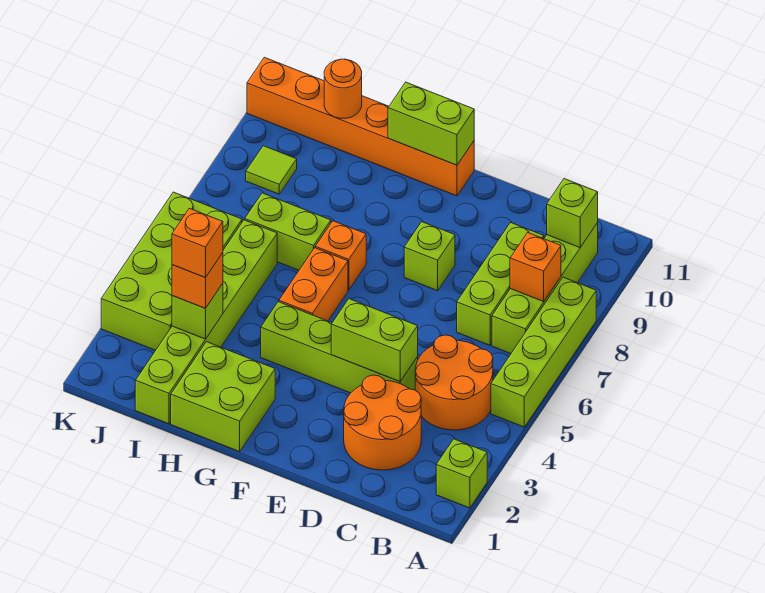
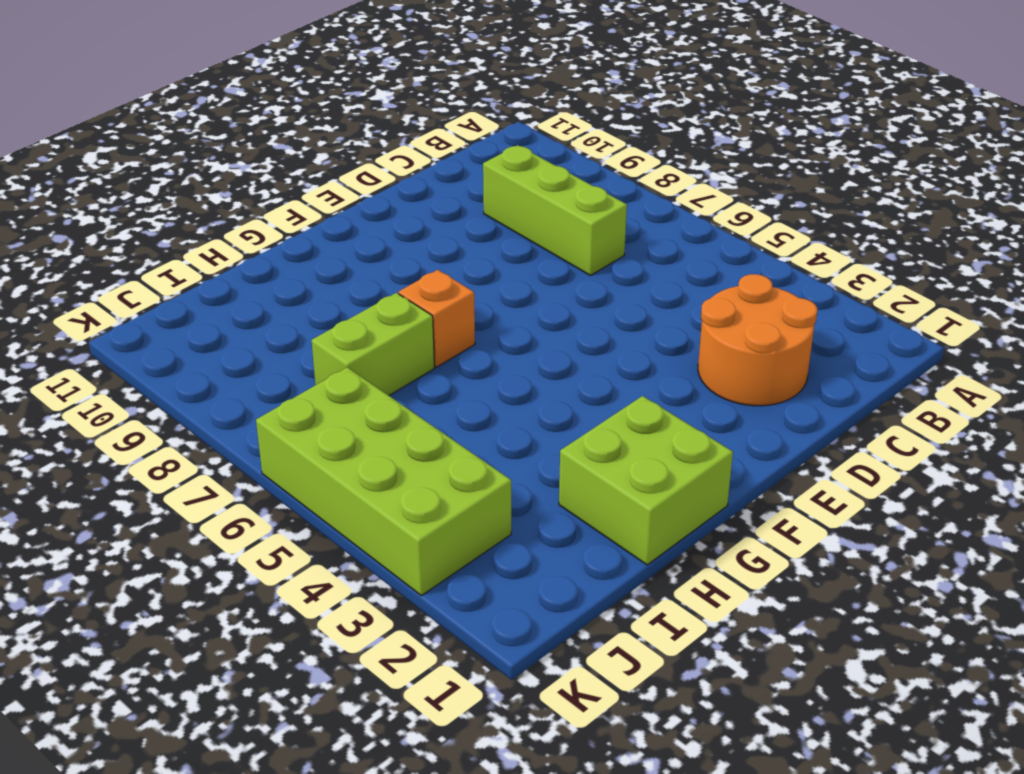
none -> lime 1x1 brick [436,439,487,508]
none -> lime 1x4 brick [491,277,596,427]
none -> orange 2x2 round brick [415,335,493,430]

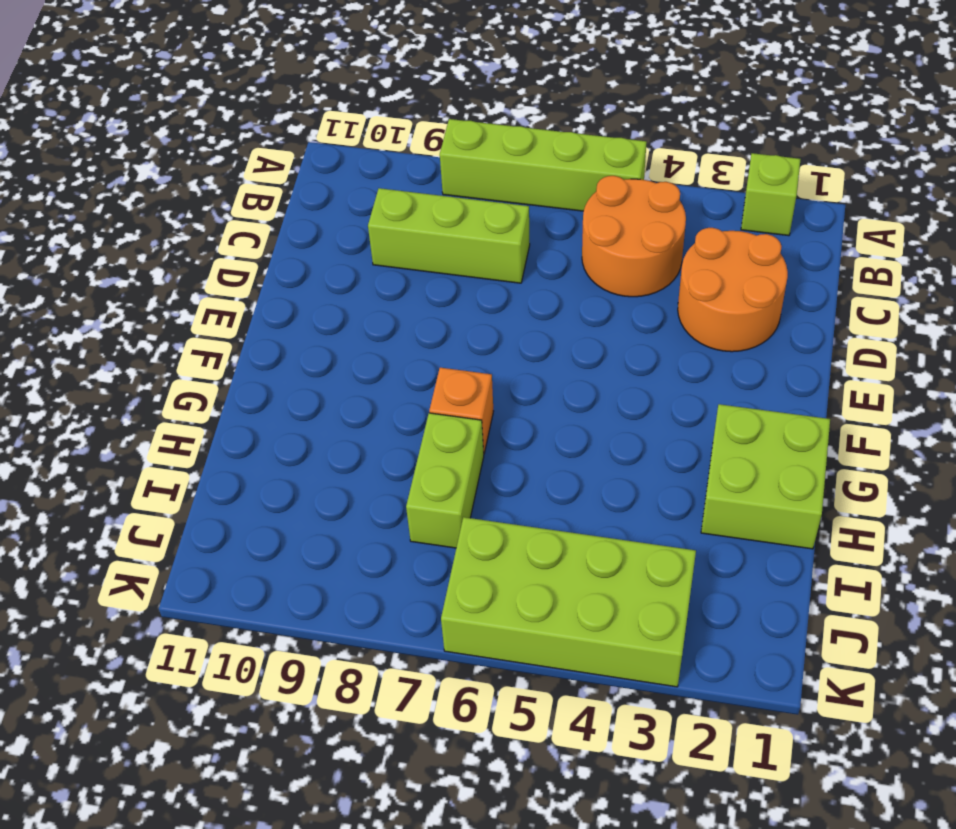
none -> lime 1x4 brick [492,223,598,354]
none -> lime 1x4 brick [261,302,418,393]
none -> lime 1x1 brick [404,222,455,291]

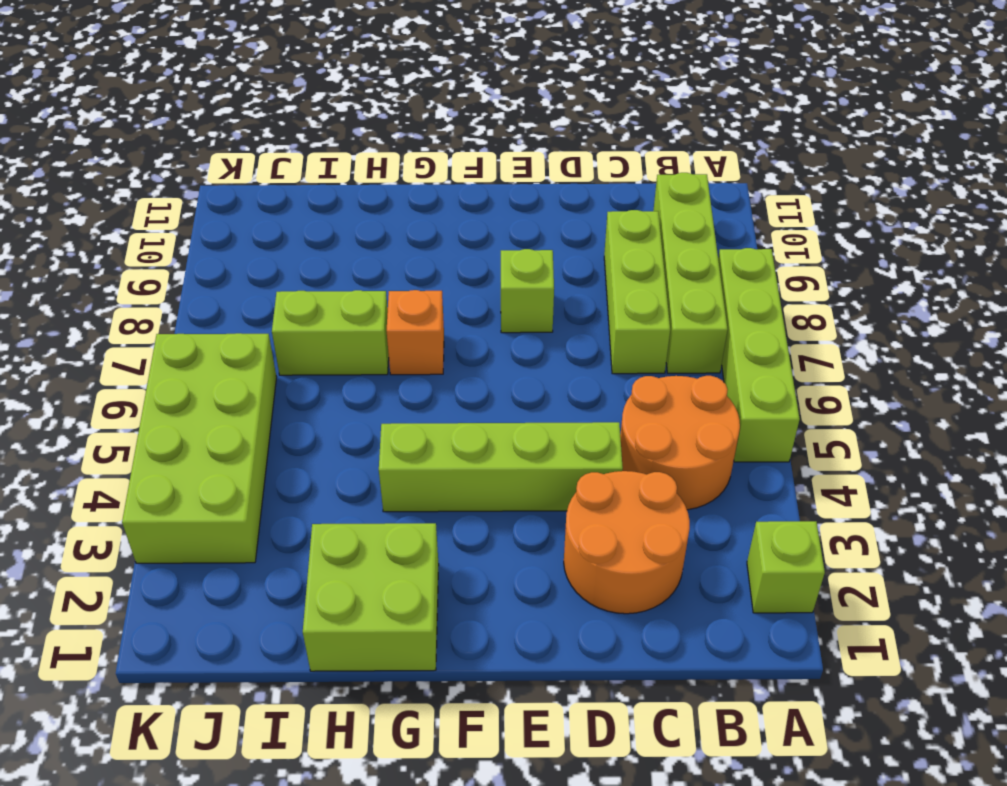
none -> orange 1x6 brick [247,57,474,196]
none -> orange 1x2 brick [279,248,348,321]
none -> lime 1x6 brick [135,220,277,424]

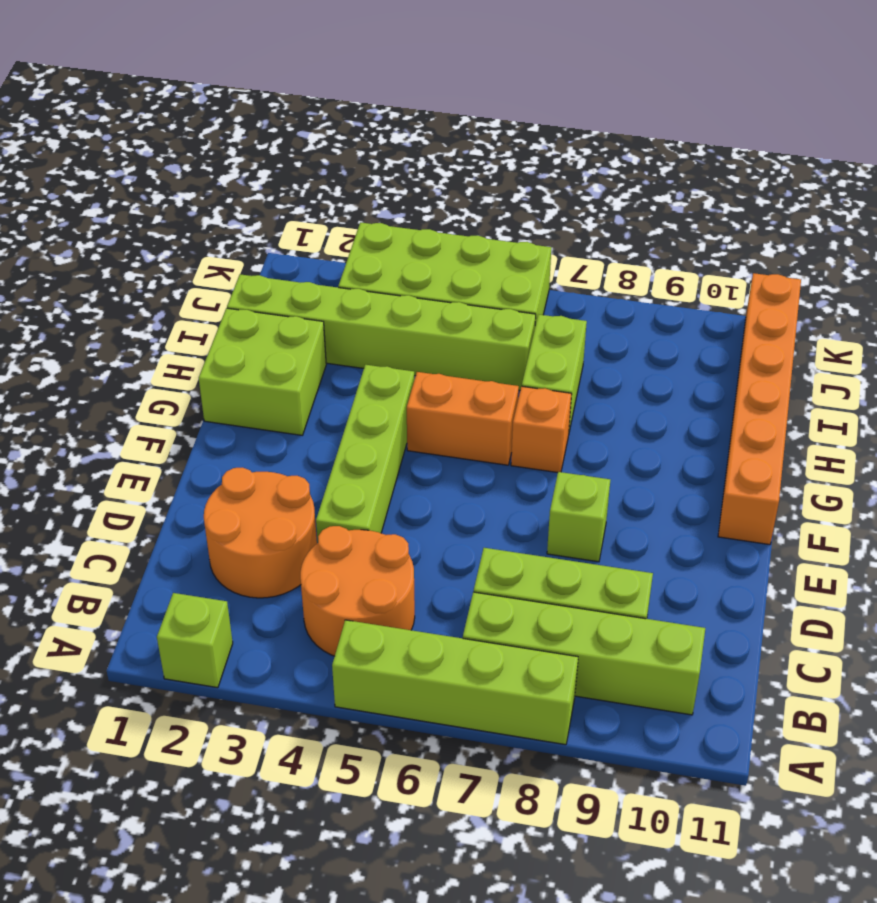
none -> lime 1x1 tile [246,146,297,194]
none -> orange 1x1 brick [510,233,561,302]
none -> lime 1x1 brick [547,179,598,248]

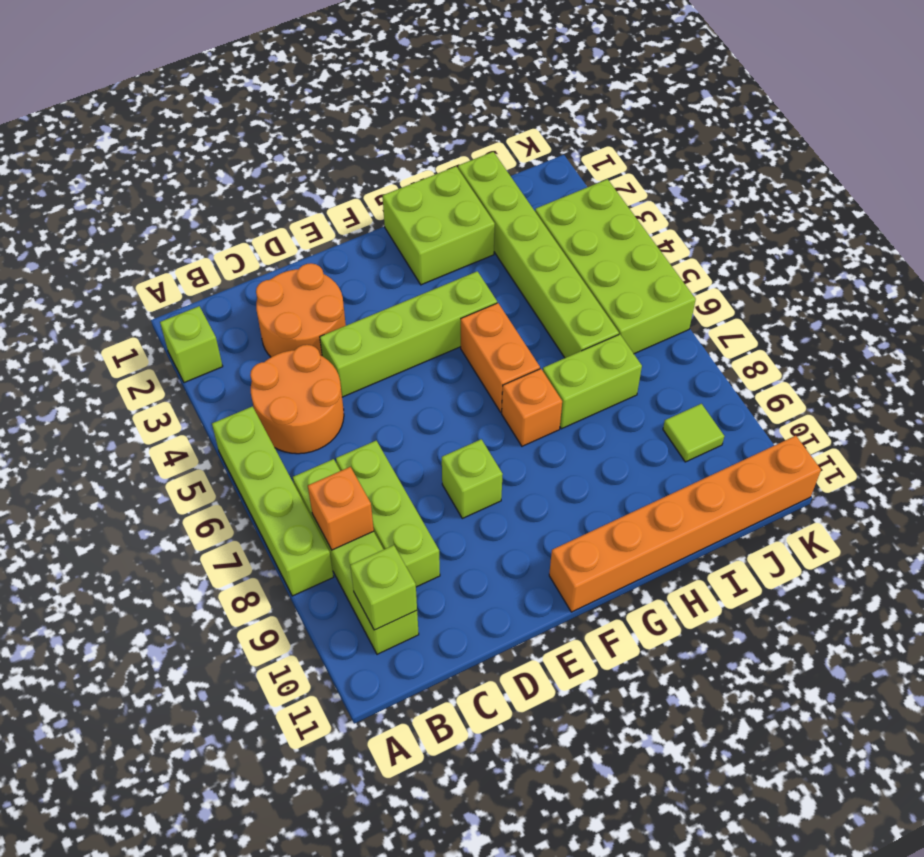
none -> lime 1x2 brick [331,299,418,382]
none -> lime 1x2 brick [388,82,474,165]
none -> lime 1x1 brick [172,283,223,339]

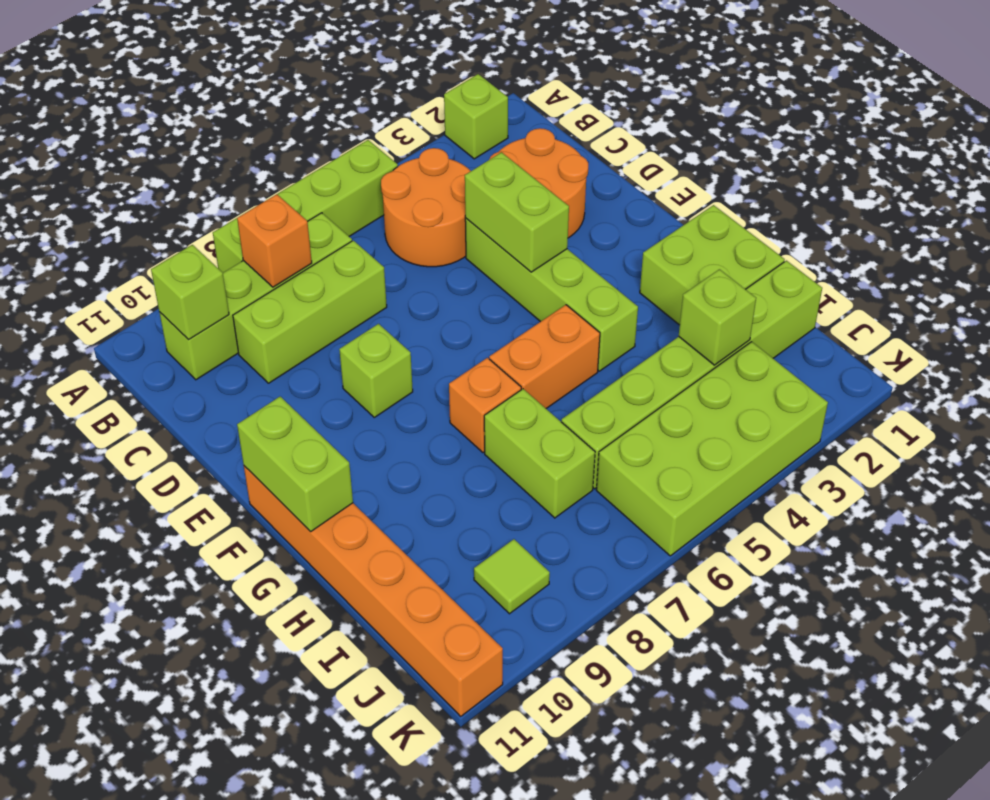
none -> orange 1x1 round brick [324,59,362,118]
none -> orange 1x1 brick [172,253,223,308]
none -> orange 1x1 brick [172,208,223,278]

